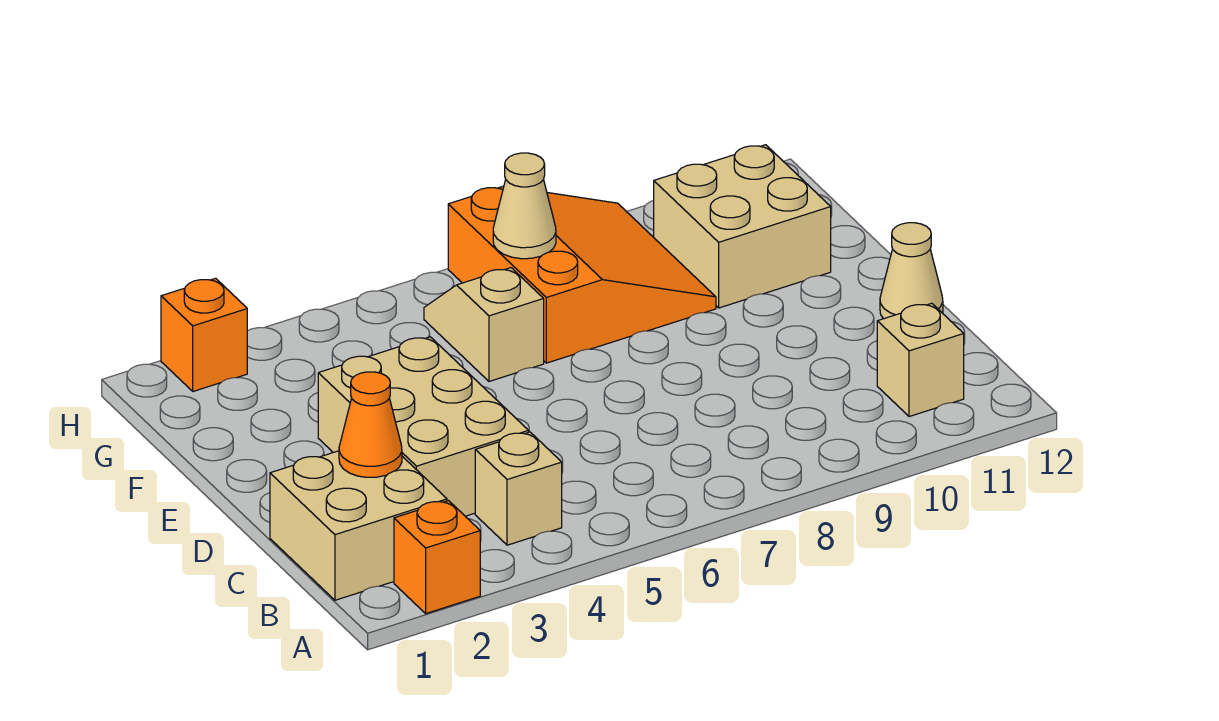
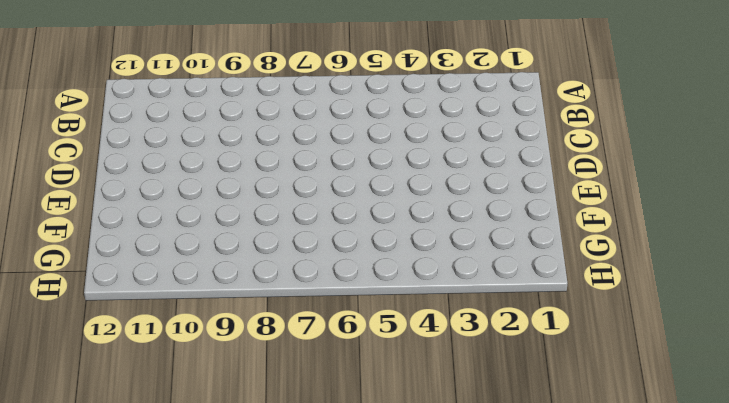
none -> orange 1x1 brick [394,501,480,614]
none -> tan 2x2 brick [270,451,447,600]
none -> tan 1x1 brick [475,432,562,545]

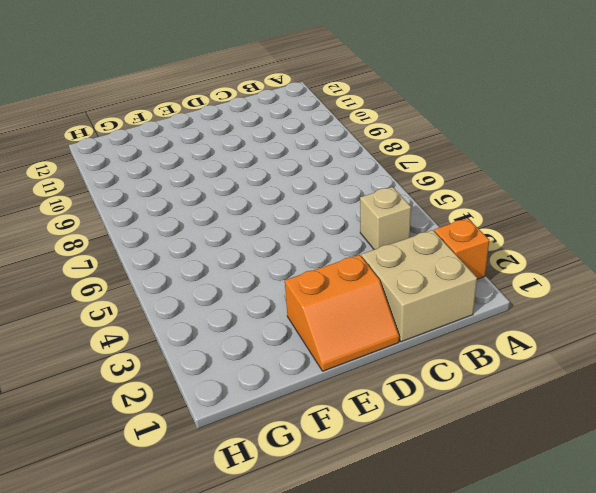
orange 2x2 slope [285,255,399,371] -> none
none -> tan 1x1 brick [877,303,964,417]
none -> tan 2x3 brick [318,337,529,516]
none -> tan 1x1 cone [880,223,943,319]

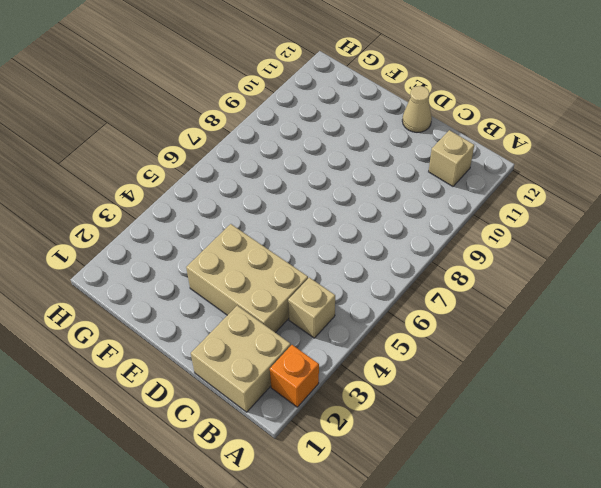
none -> tan 1x2 slope [424,268,544,381]
none -> orange 3x3 slope [448,186,716,363]
none -> tan 2x2 brick [654,145,831,308]

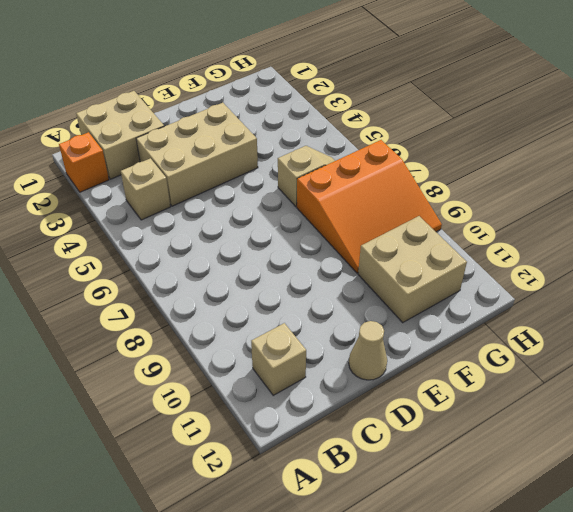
none -> orange 1x1 brick [161,278,247,391]
none -> orange 1x1 cone [339,372,402,477]
none -> tan 1x1 cone [493,153,556,259]

